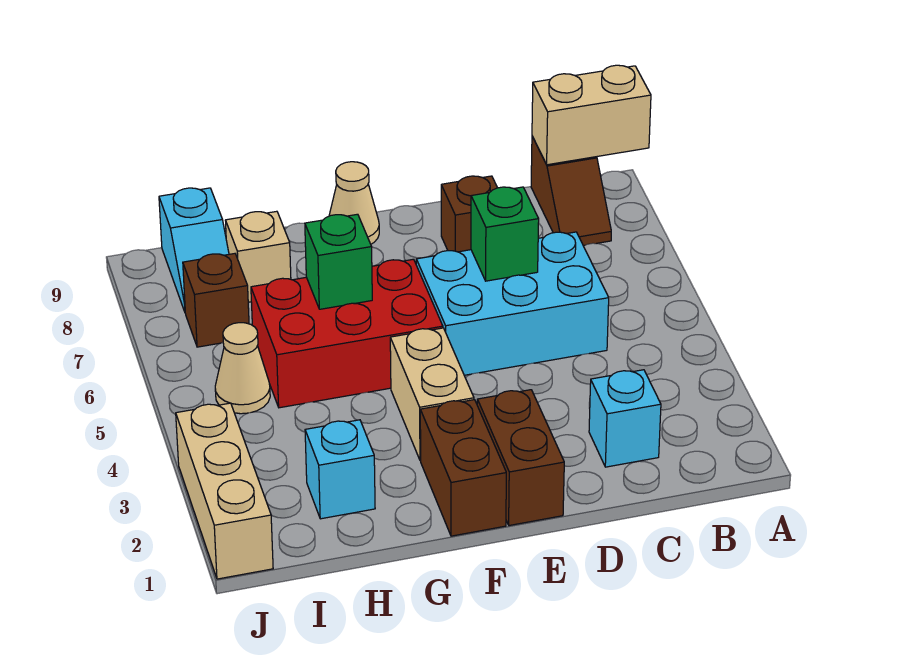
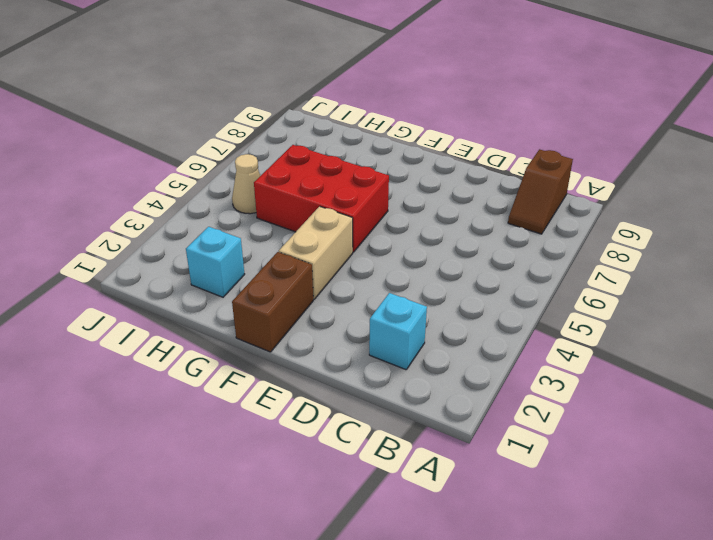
none -> cyan 2x3 brick [416,232,609,375]
none -> brown 1x1 brick [441,176,497,252]
none -> brown 1x2 brick [477,390,564,526]

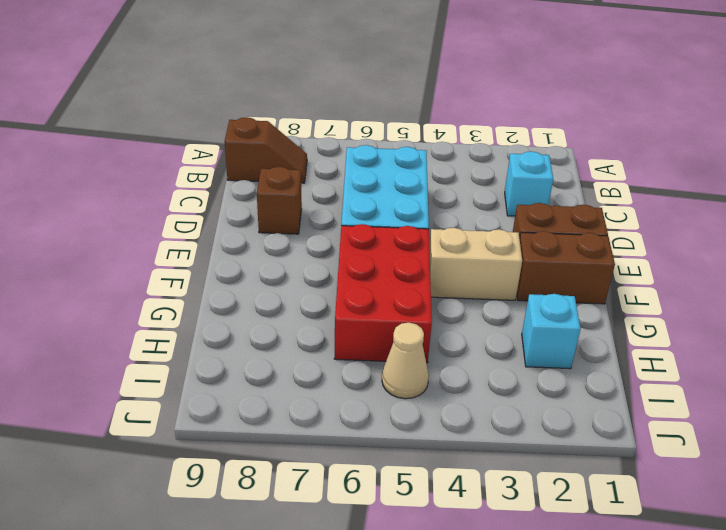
none -> tan 1x1 cone [329,162,379,244]
none -> tan 1x1 brick [225,211,291,302]
none -> brown 1x1 brick [183,254,249,347]

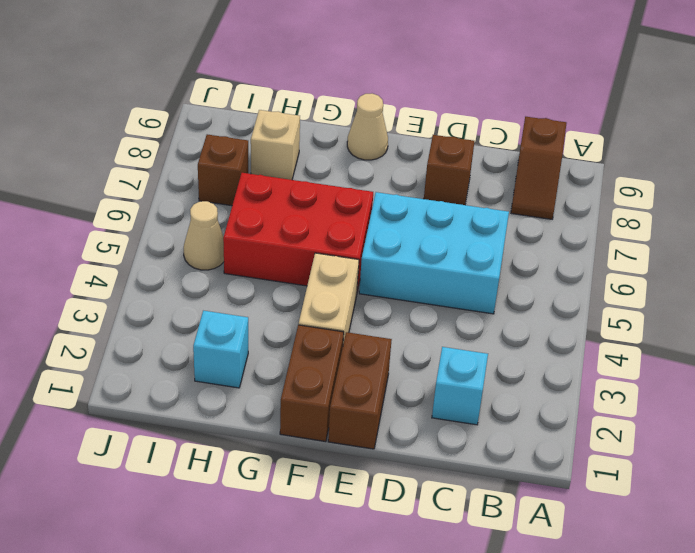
none -> cyan 1x2 slope [159,188,229,312]
none -> tan 1x3 brick [176,403,273,579]
none -> tan 1x2 brick [532,65,651,165]

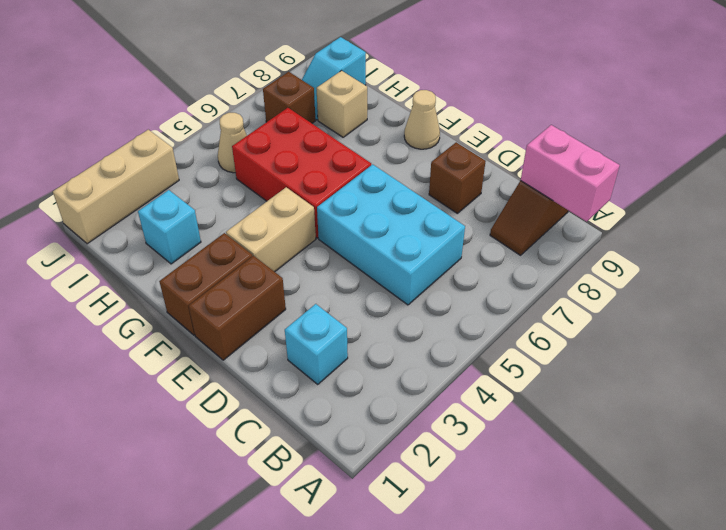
pink 1x2 brick [521,125,620,222] -> tan 1x2 brick [532,65,651,165]
none -> green 1x1 brick [471,187,539,281]
none -> green 1x1 brick [305,214,372,309]

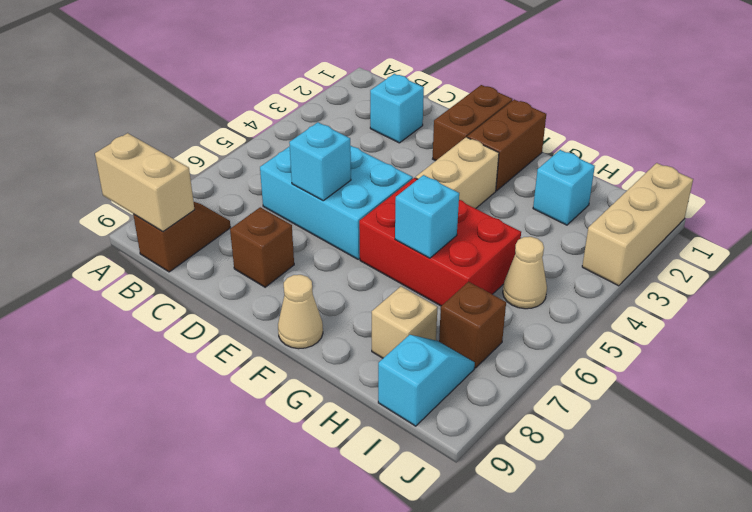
cyan 1x1 brick [289,122,351,201] -> green 1x1 brick [471,187,539,281]
cyan 1x1 brick [395,175,459,258] -> green 1x1 brick [305,214,372,309]

